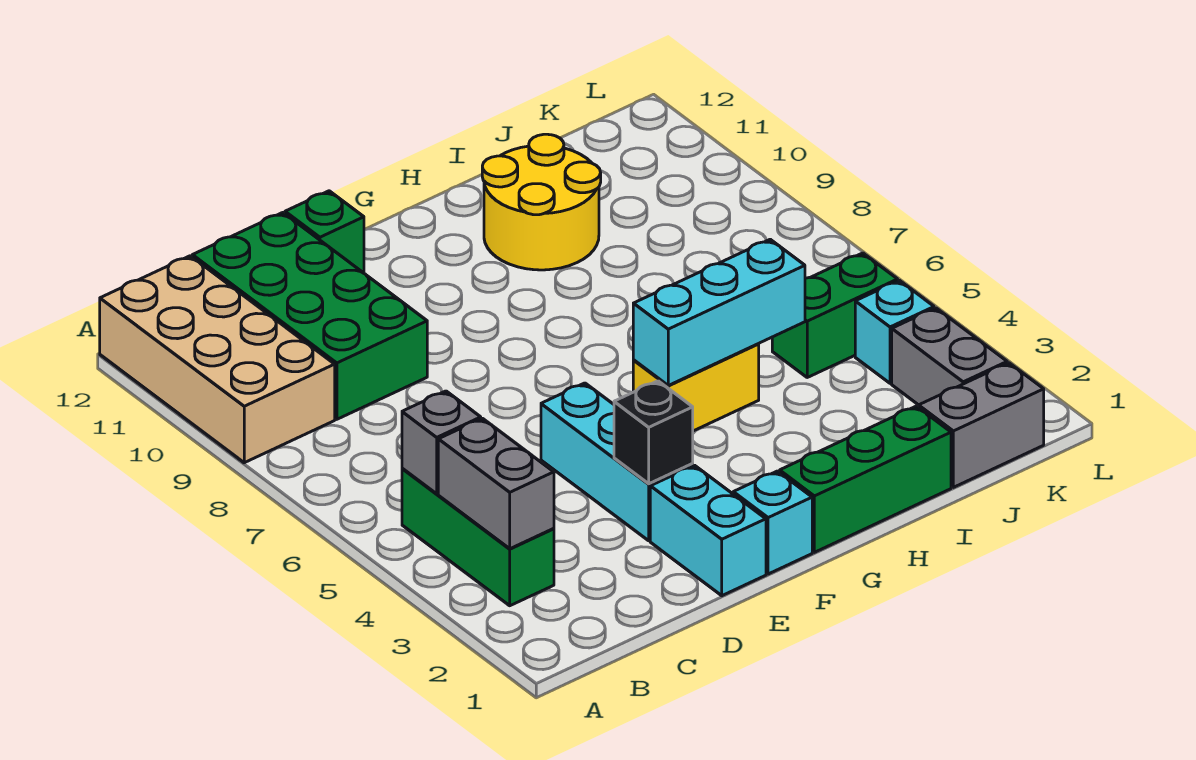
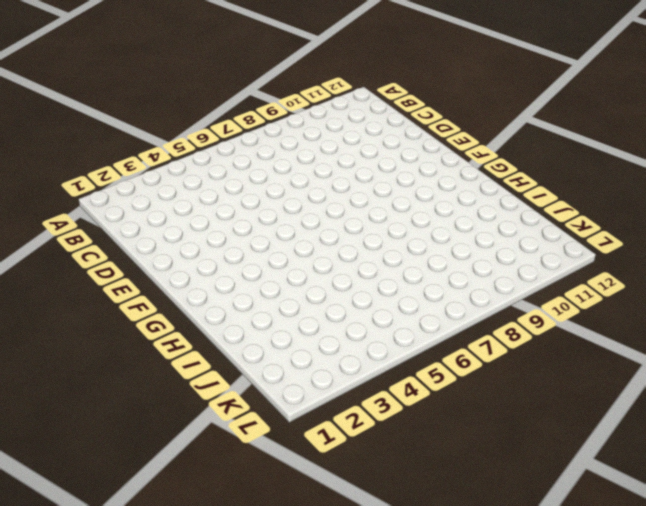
none -> tan 2x4 brick [100,256,335,463]
none -> green 1x3 brick [402,468,554,606]
none -> green 2x4 brick [192,213,427,419]

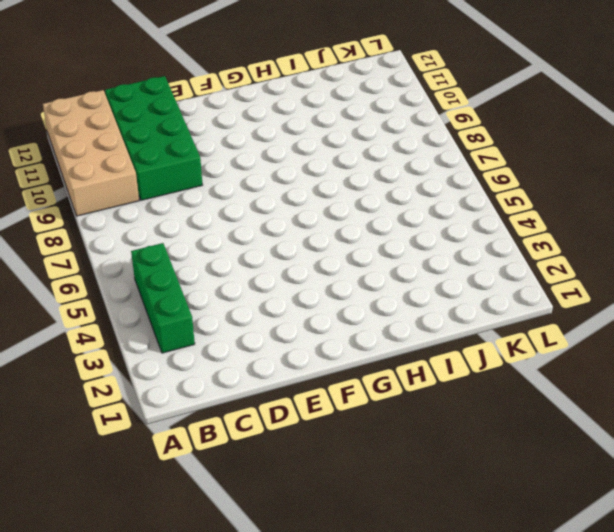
none -> cyan 1x2 brick [650,465,766,596]
none -> cyan 1x3 brick [541,383,693,541]
none -> green 1x1 brick [285,191,364,273]

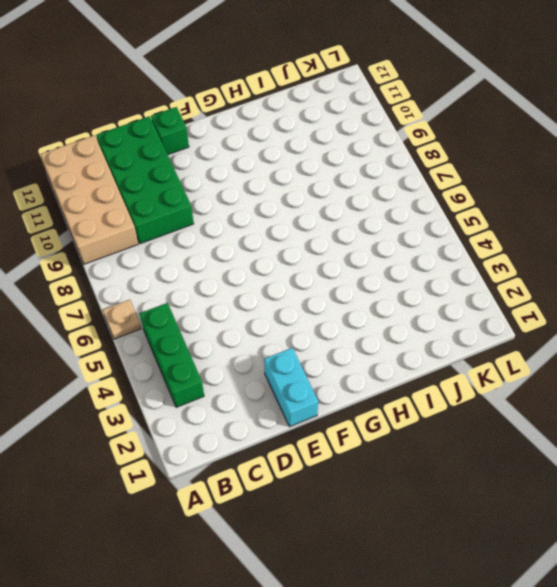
tan 1x1 plate [103,300,141,339] -> none
none -> cyan 1x3 brick [541,383,693,541]
none -> cyan 1x1 brick [733,471,812,574]
none -> green 1x3 brick [780,406,951,552]

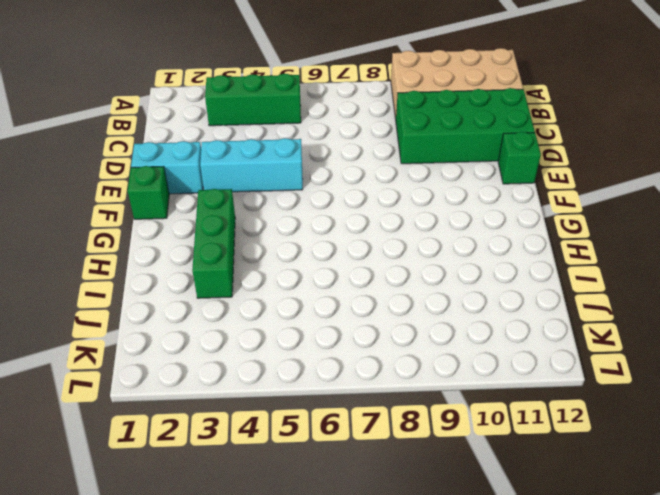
green 1x1 brick [128,166,169,219] -> cyan 1x1 brick [733,471,812,574]
green 1x3 brick [192,189,235,298] -> green 1x3 brick moved to [780,406,951,552]
none -> yellow 1x2 brick [633,344,759,431]
none -> yellow 2x2 round brick [482,134,601,270]
none -> grey 1x2 brick [919,363,1044,487]

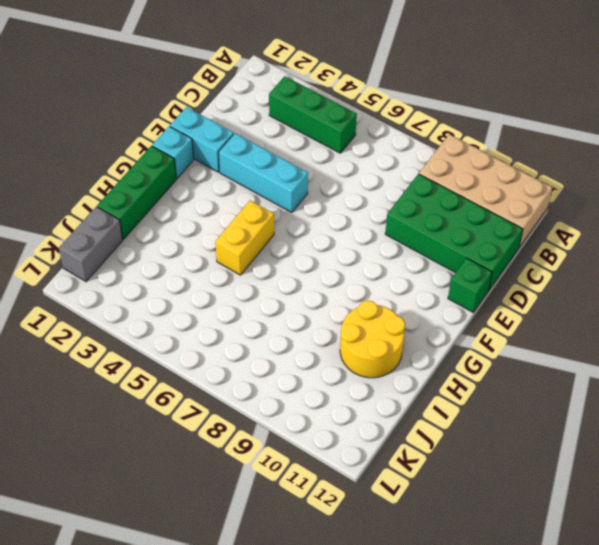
none -> green 1x2 brick [772,253,898,377]
none -> grey 1x2 brick [892,308,1007,405]
none -> cyan 1x1 brick [855,280,934,383]

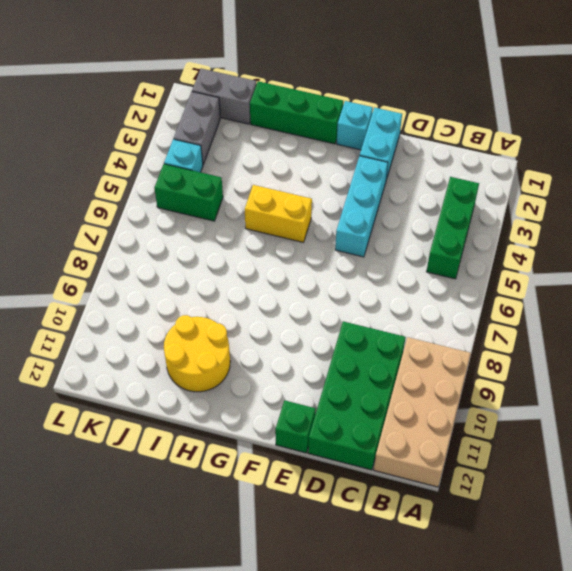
none -> grey 1x2 brick [438,418,554,549]
none -> grey 1x1 brick [402,391,481,494]
none -> black 1x1 brick [614,381,693,484]

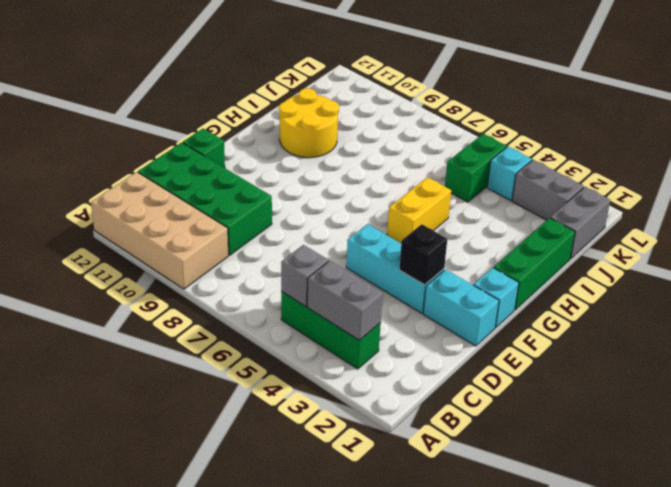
none -> cyan 1x3 brick [633,239,805,385]

